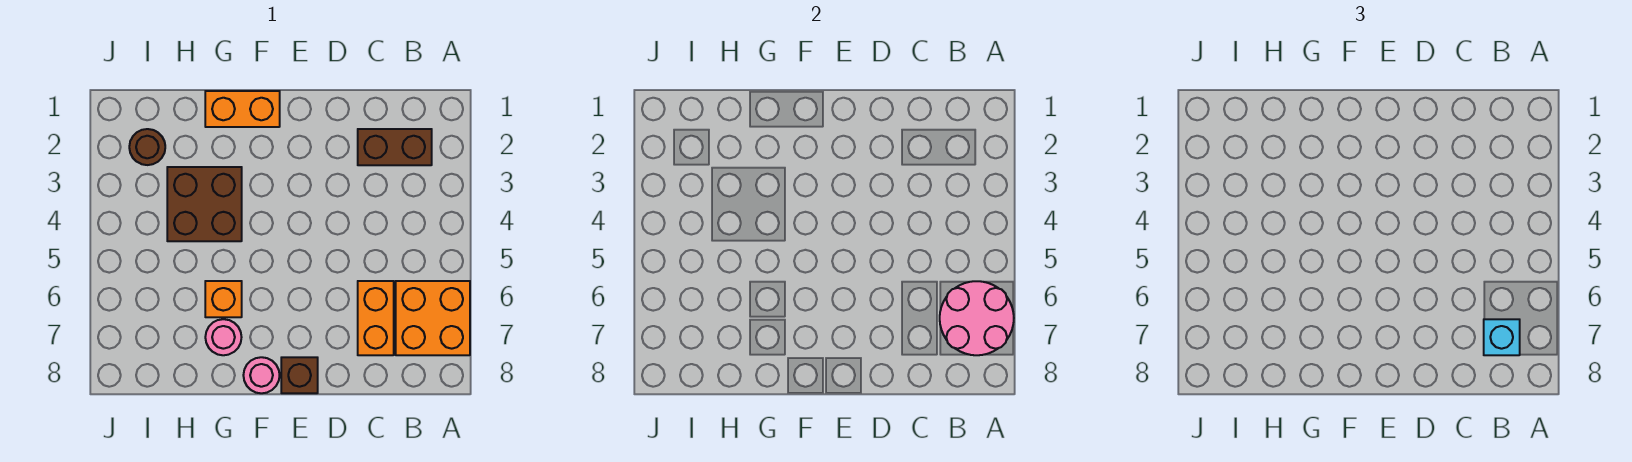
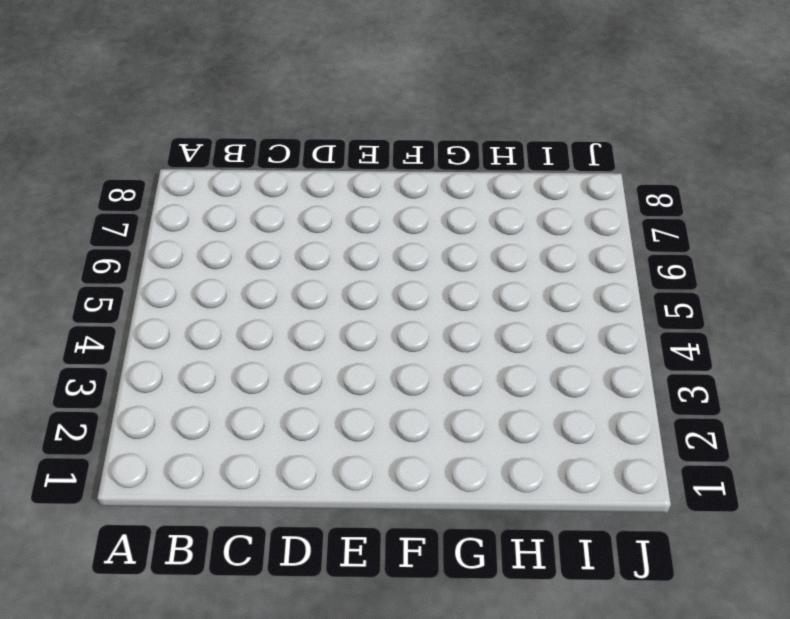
none -> orange 2x2 brick [396,281,470,355]
none -> brown 1x2 brick [358,129,432,165]
none -> orange 1x2 brick [358,281,394,355]

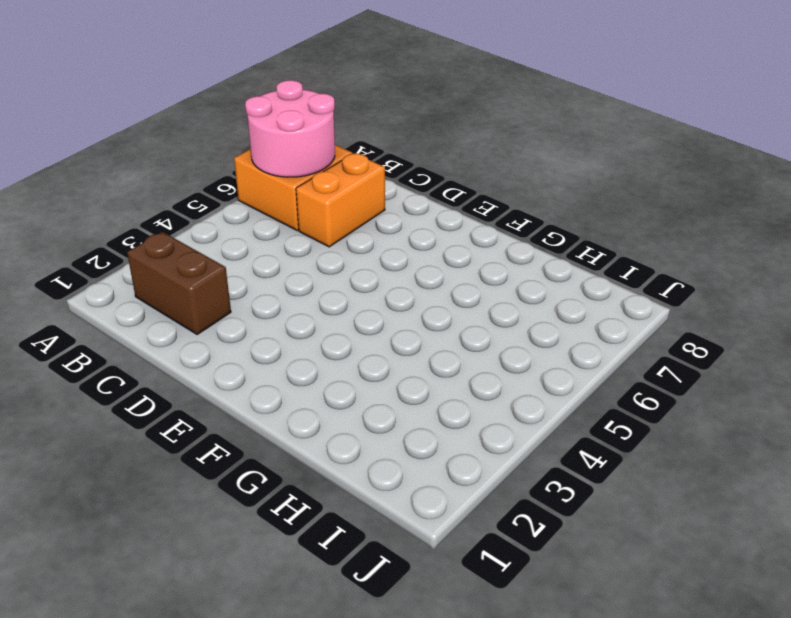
none -> brown 1x1 brick [281,357,318,393]
none -> orange 1x2 brick [205,91,280,127]
none -> pink 1x1 round brick [243,357,280,393]

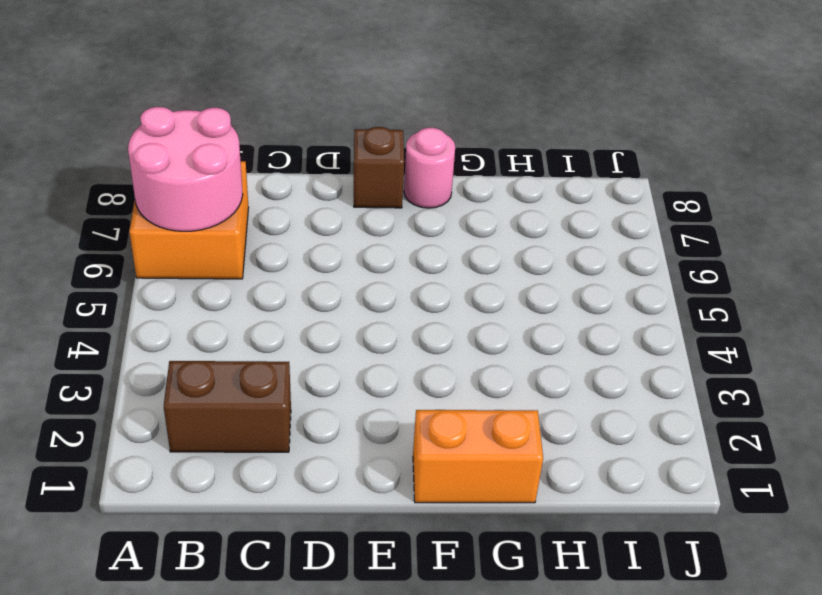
none -> orange 1x2 brick [358,281,394,355]
none -> brown 2x2 brick [167,167,242,241]
none -> orange 1x1 brick [205,281,242,317]

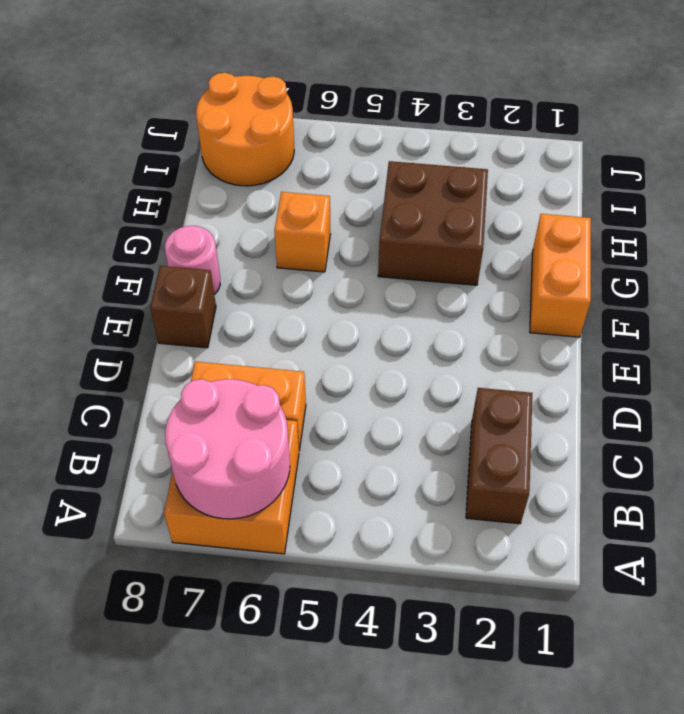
orange 2x2 round brick [196,73,294,186] -> none
none -> pink 1x1 round brick [205,319,242,355]
none -> brown 1x1 round brick [129,129,165,165]
none -> cyan 1x1 brick [1484,319,1520,355]

